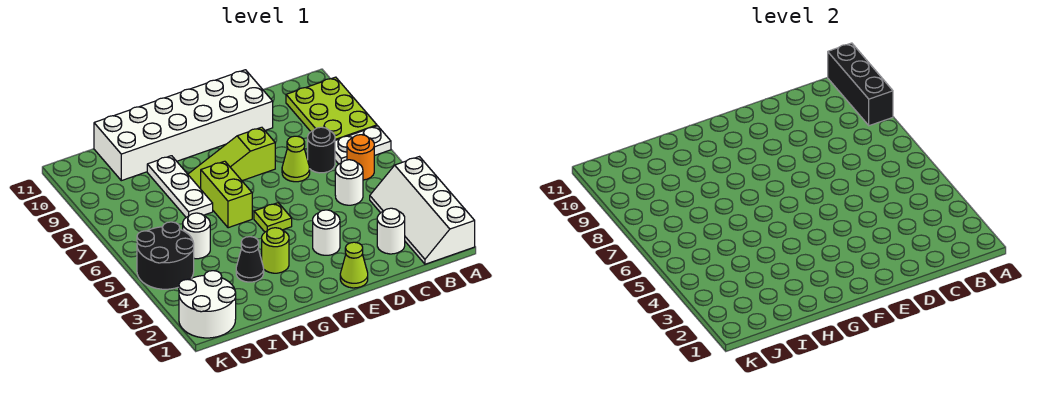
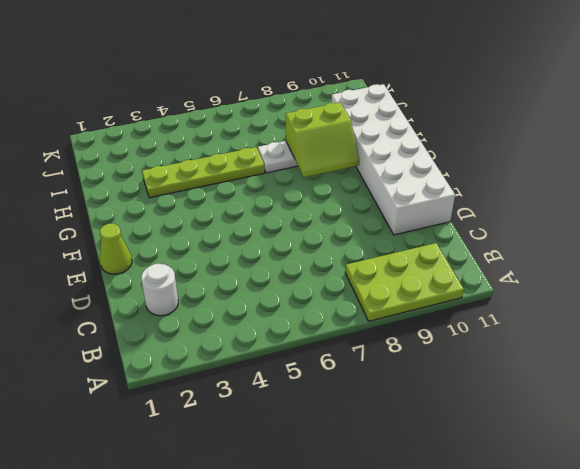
lime 2x2 slope [286,102,360,177] -> none
lime 1x4 plate [142,147,265,198] -> black 1x1 cone [236,237,264,282]
none -> white 2x4 slope [370,157,475,264]
none -> white 1x2 plate [335,126,391,164]
none -> orange 1x1 round brick [347,135,374,180]

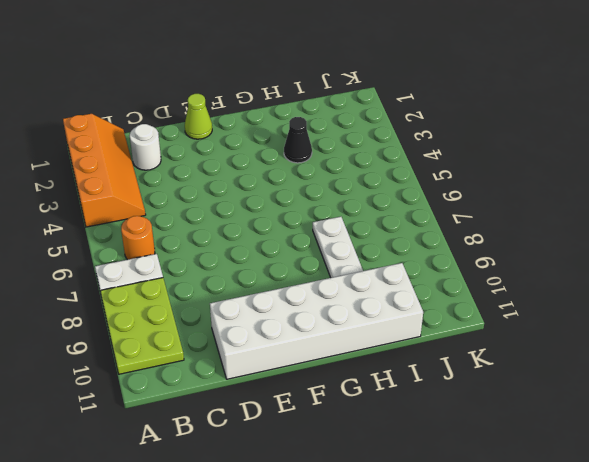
orange 2x4 slope [63,114,146,227] -> white 2x4 slope [370,157,475,264]
none -> white 1x1 round brick [335,160,363,205]
none -> black 1x1 round brick [308,127,335,173]
none -> lime 1x1 cone [282,136,310,182]

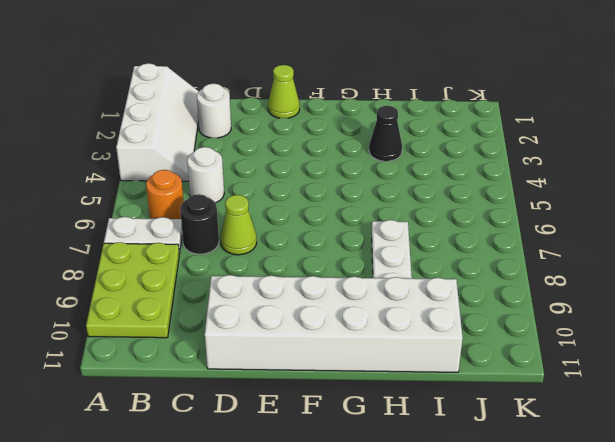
none -> white 1x1 round brick [313,210,340,255]
none -> lime 1x3 slope [188,127,275,189]
none -> lime 1x1 plate [254,203,292,232]

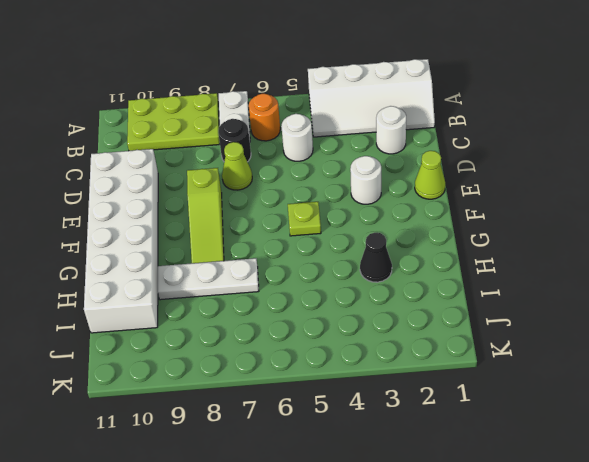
none -> lime 1x1 round brick [262,228,289,273]
none -> lime 1x2 brick [201,161,252,228]
none -> white 1x1 round brick [183,213,210,259]

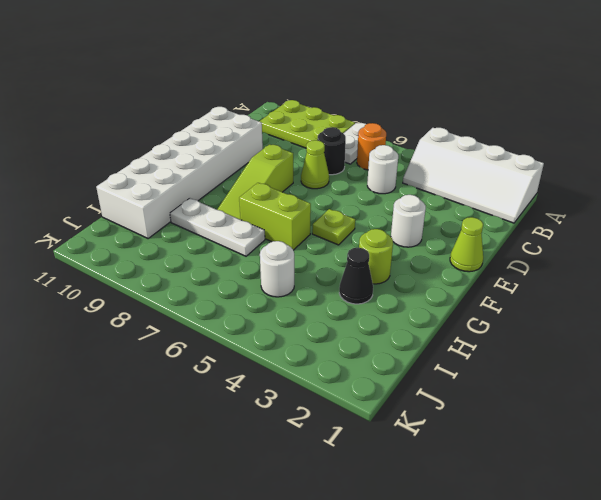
none -> white 1x1 round brick [377,208,405,254]
none -> white 2x2 round brick [179,271,236,338]
none -> black 2x2 round brick [137,222,194,289]

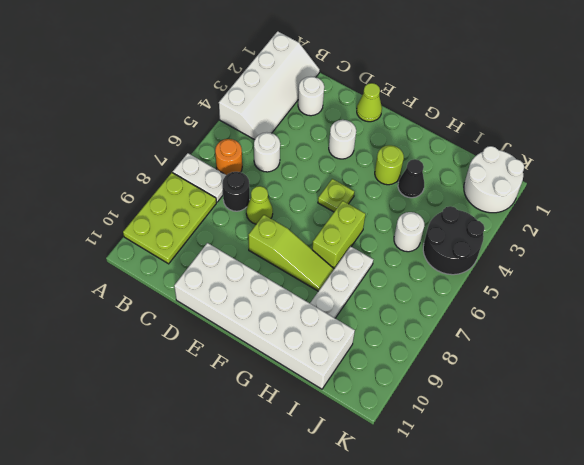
none -> black 1x3 brick [828,43,893,126]

